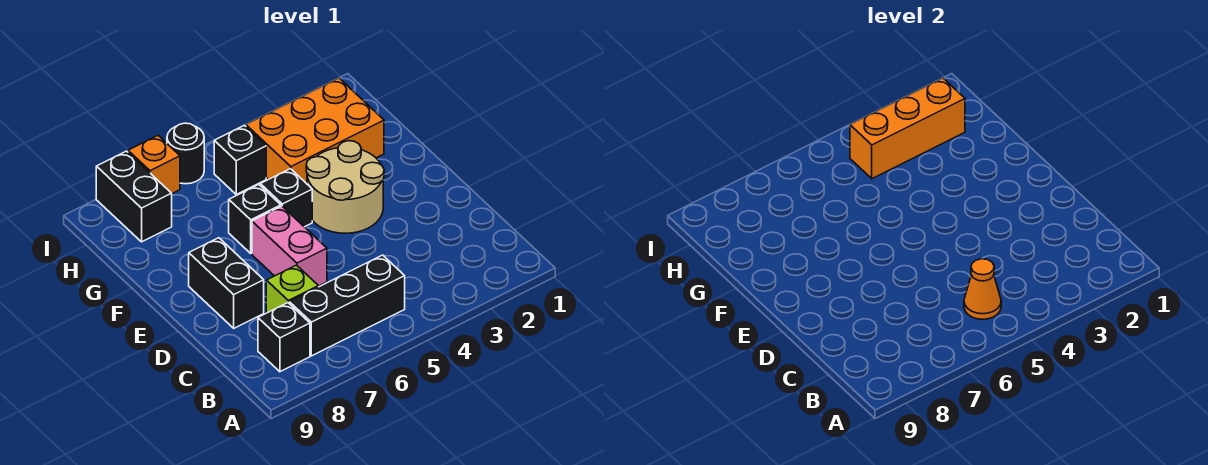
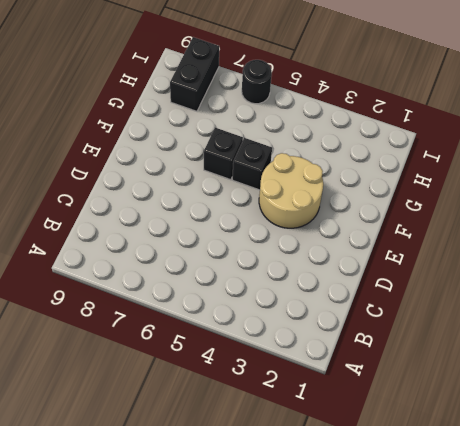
none -> black 1x3 brick [289,255,405,356]
none -> black 1x1 brick [258,303,310,372]
none -> lime 1x1 brick [266,265,318,313]

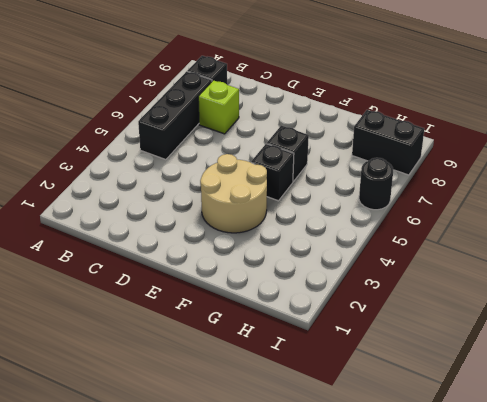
none -> pink 1x2 brick [252,206,327,286]
none -> black 1x2 brick [189,238,264,328]
none -> orange 2x3 brick [246,78,384,184]

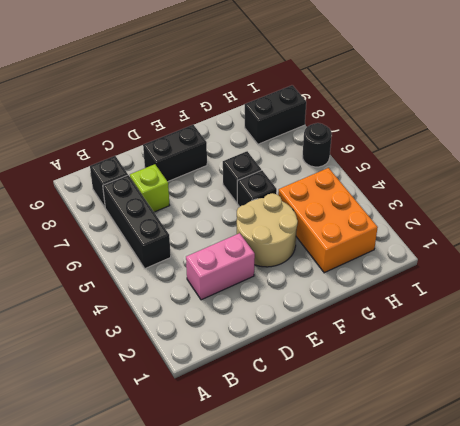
pink 1x2 brick [186,233,255,300] -> pink 1x2 brick moved to [252,206,327,286]
none -> black 1x1 brick [214,125,266,194]
none -> orange 1x1 brick [128,136,180,193]
none -> orange 1x1 cone [964,259,1001,319]

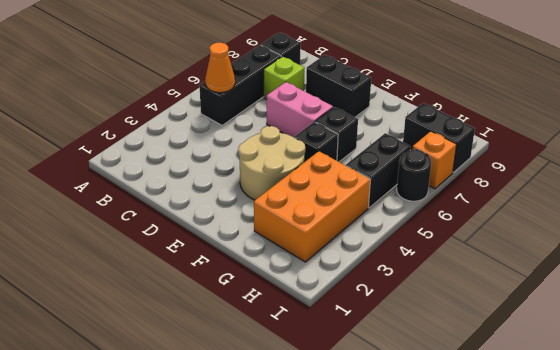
black 1x2 brick [346,133,410,208] -> black 1x1 brick [214,125,266,194]
none -> orange 1x3 brick [850,78,965,179]

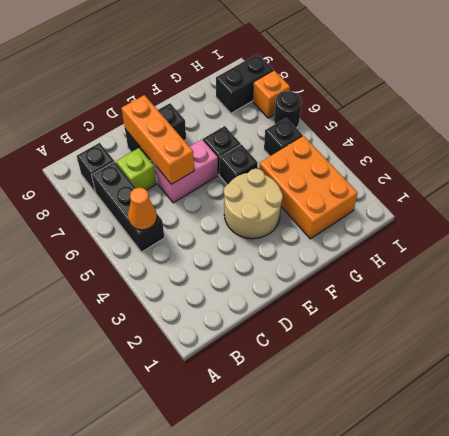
orange 1x3 brick [122,95,194,184] -> orange 1x3 brick moved to [850,78,965,179]

